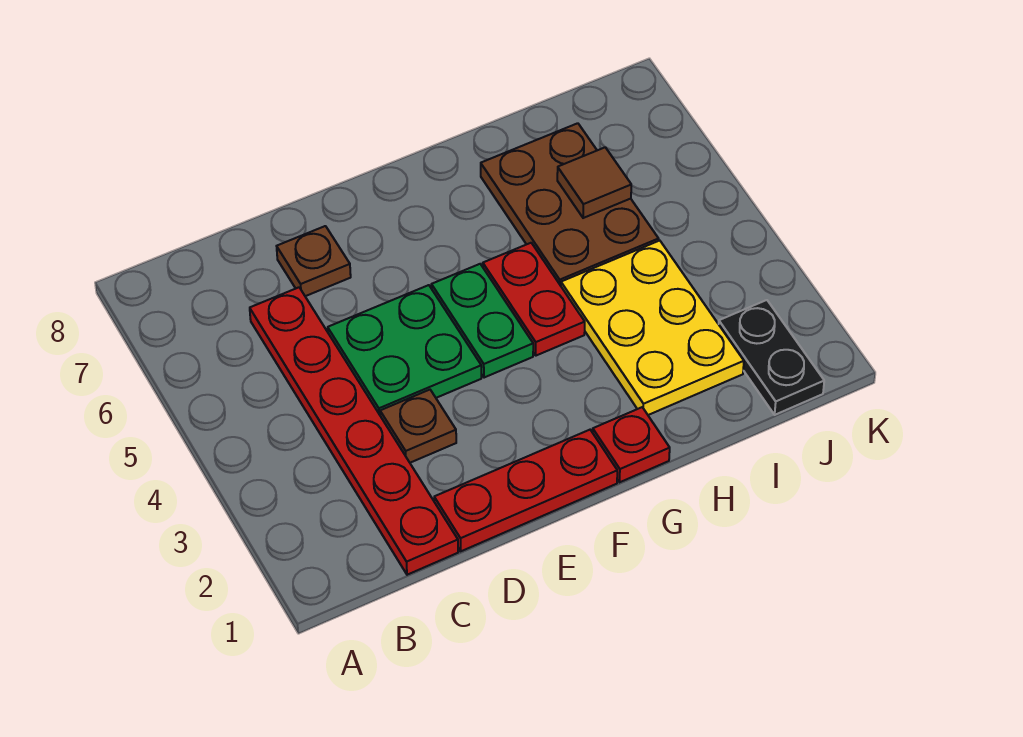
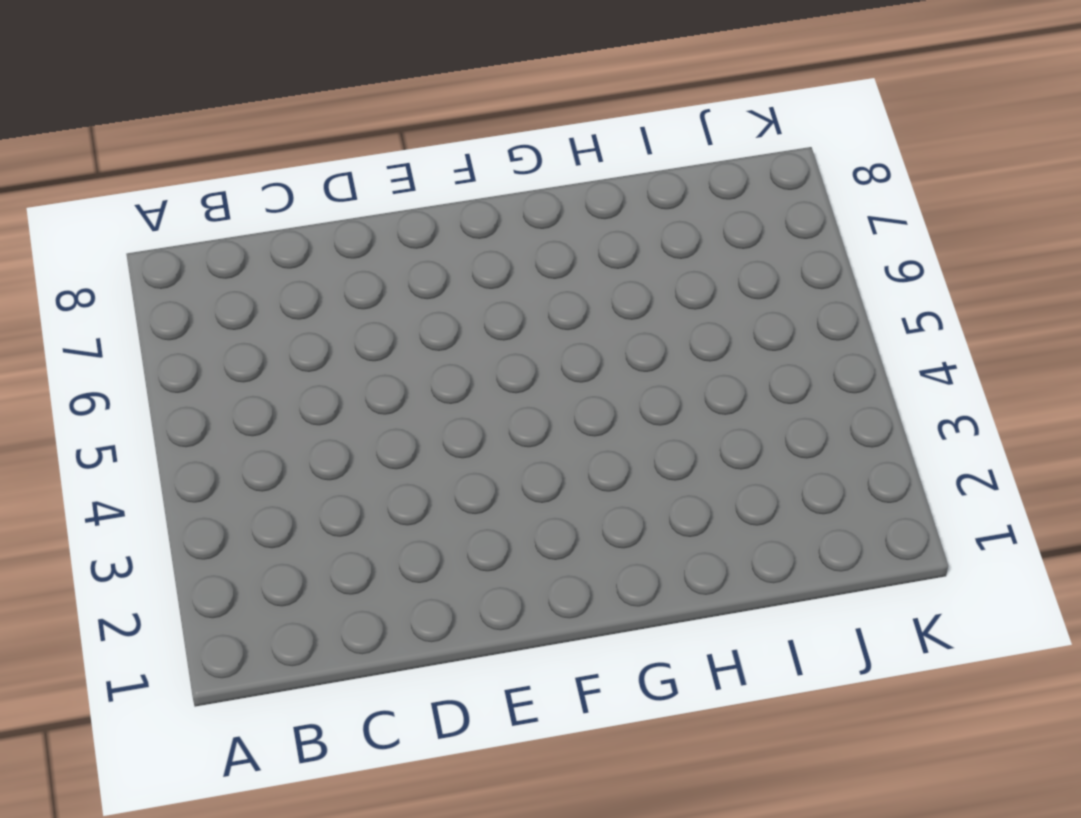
none -> red 1x6 plate [250,287,458,575]
none -> red 1x3 plate [434,430,617,551]
none -> brown 1x1 plate [380,390,456,463]

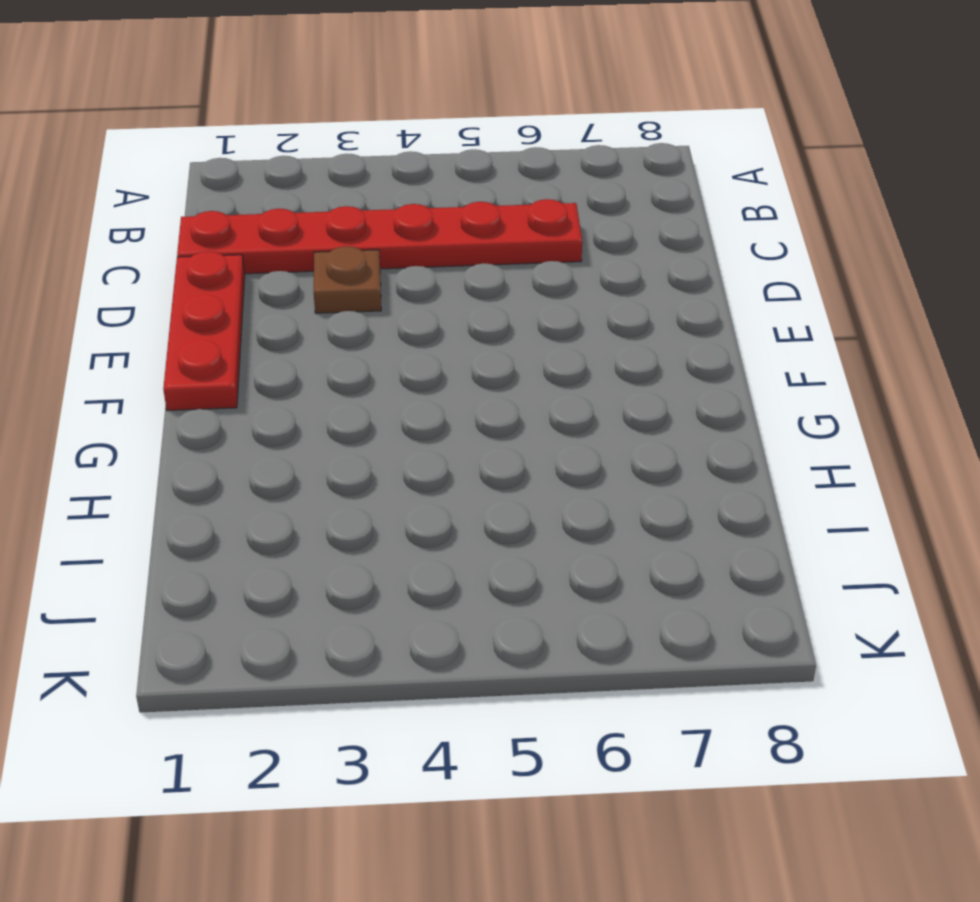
none -> green 2x2 plate [328,285,481,415]
none -> brown 1x1 plate [277,226,351,296]
none -> green 1x2 plate [431,264,533,378]

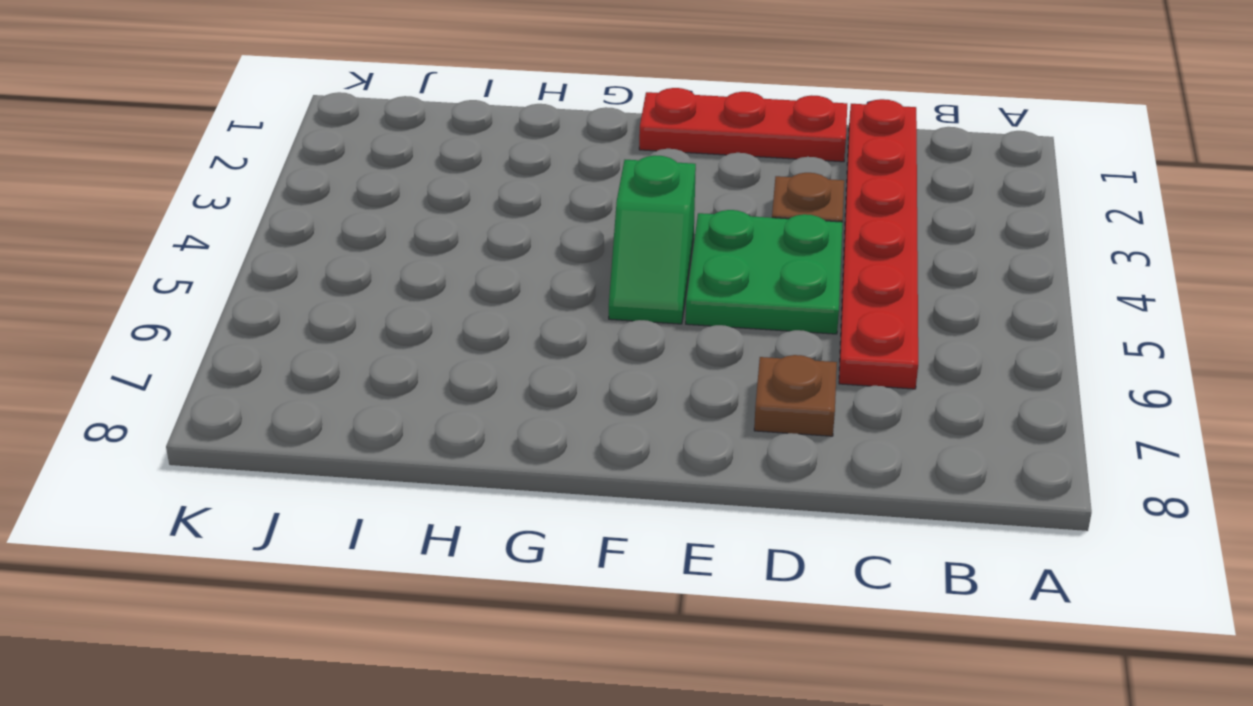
green 1x2 slope [609,156,696,324] -> green 1x2 plate [431,264,533,378]
none -> red 1x1 plate [593,407,670,482]
none -> red 1x2 plate [483,243,585,356]
none -> yellow 2x3 plate [561,241,744,415]

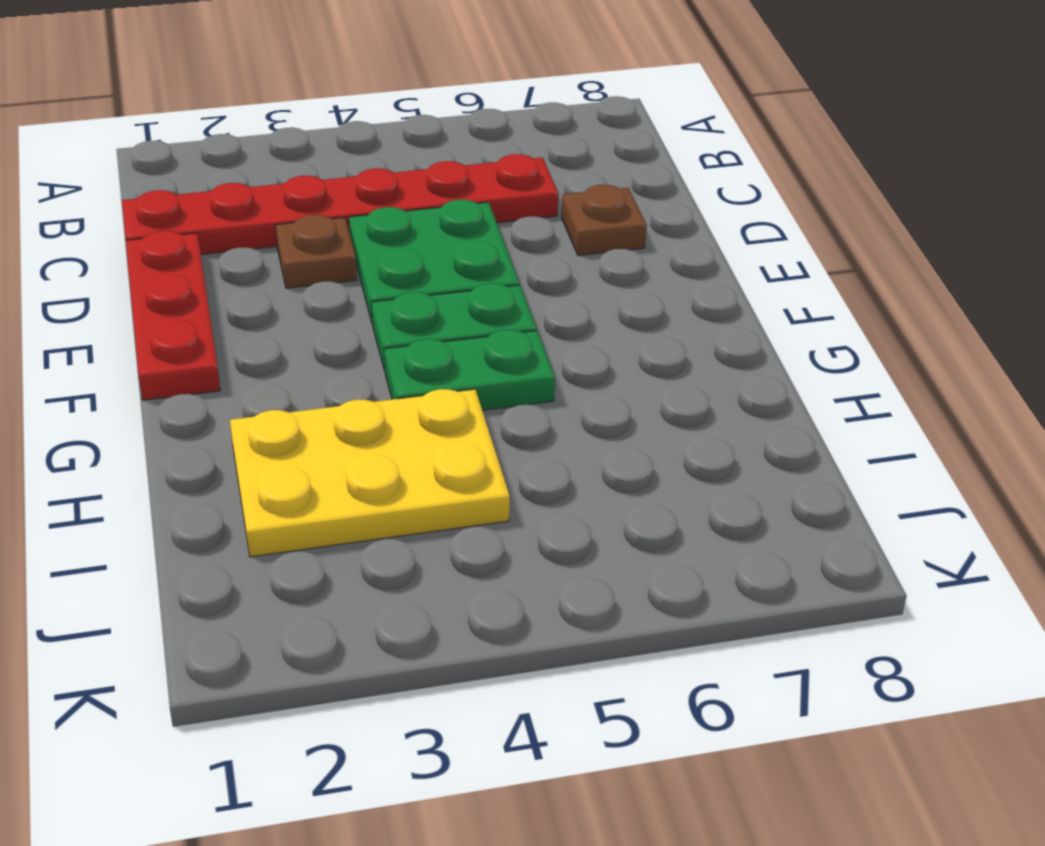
green 1x2 plate [384,330,555,410] -> red 1x2 plate [483,243,585,356]
none -> red 1x1 plate [593,407,670,482]
none -> brown 2x3 plate [481,123,659,286]
none -> black 1x2 plate [719,300,824,415]

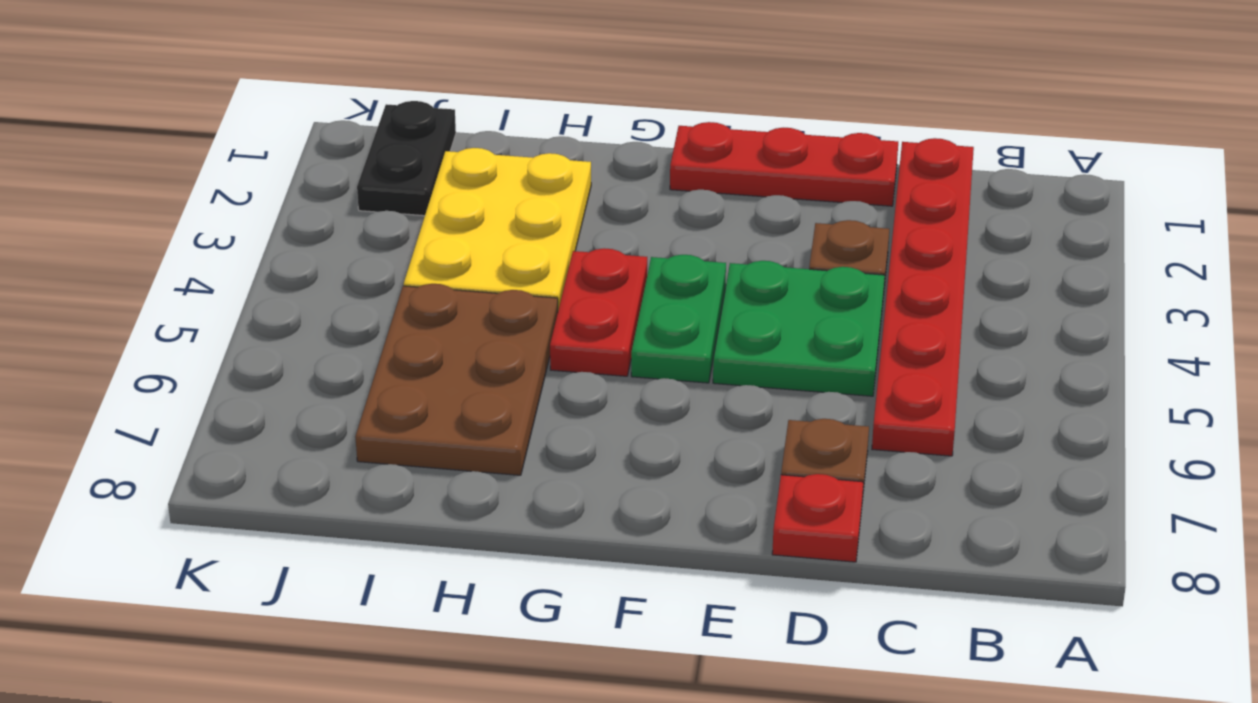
red 1x1 plate [772,474,863,562] -> red 1x1 plate moved to [593,407,670,482]
none -> brown 1x1 tile [557,147,631,218]

